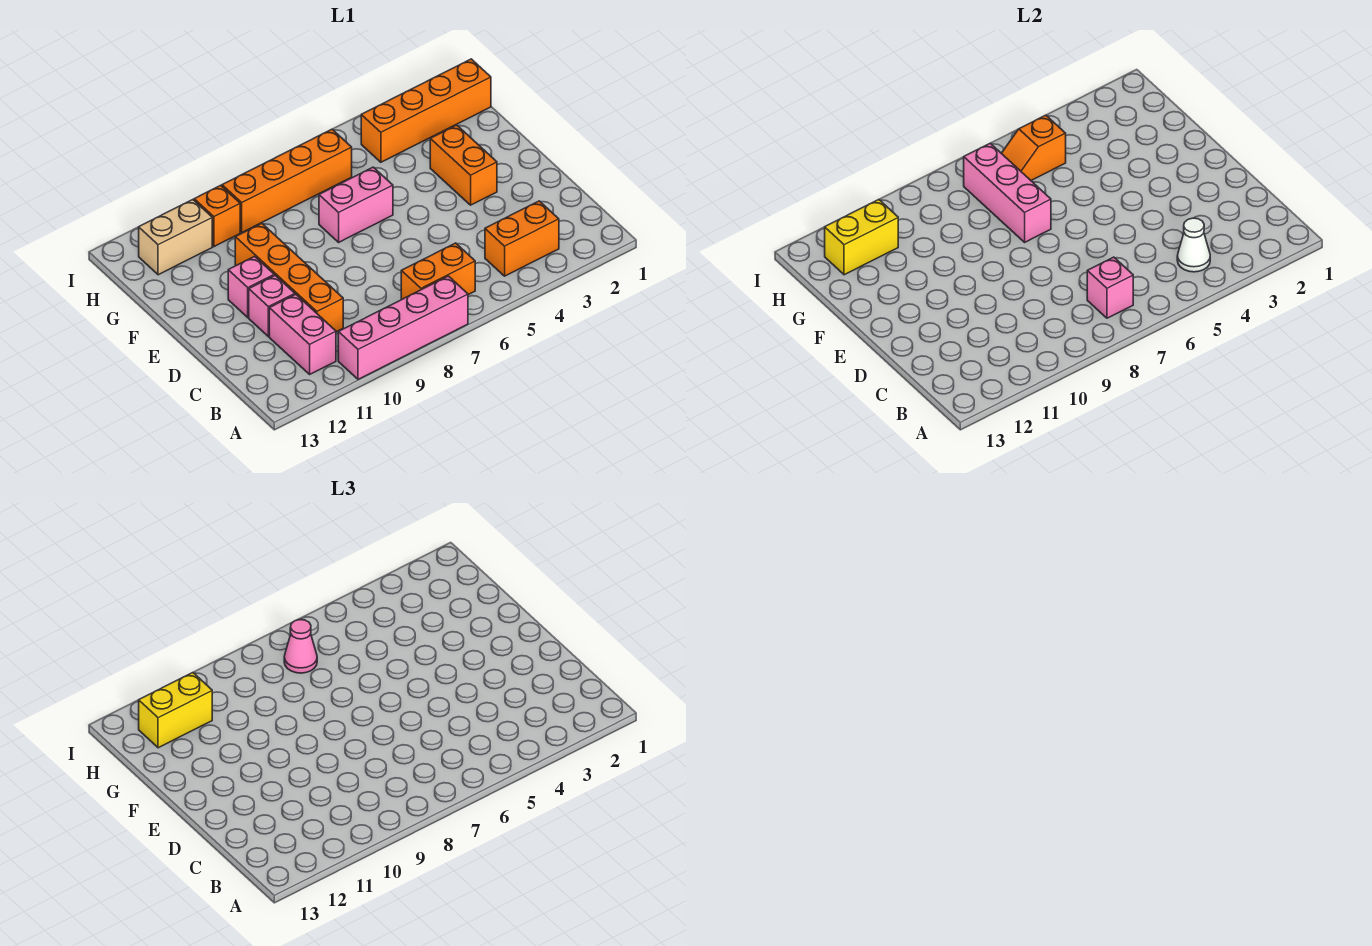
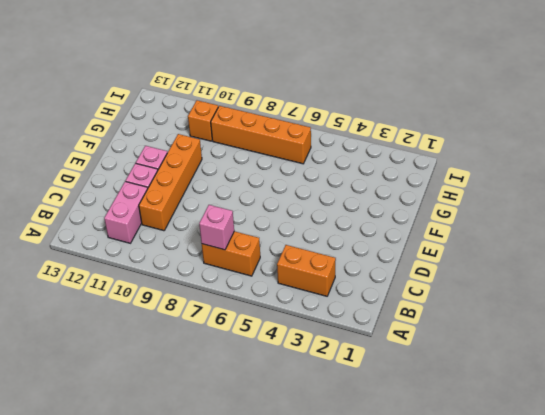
none -> pink 1x4 brick [338,276,468,379]
none -> orange 1x2 brick [430,125,497,205]
none -> pink 1x2 brick [319,167,393,242]

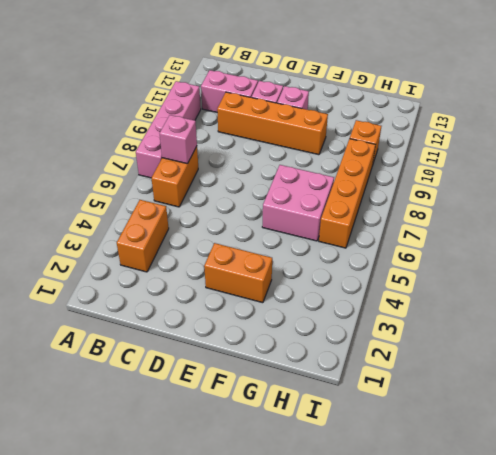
pink 2x2 brick [262,165,334,241] -> pink 1x2 brick [319,167,393,242]
none -> orange 1x4 brick [361,59,491,162]
none -> tan 1x2 brick [139,200,212,275]
none -> white 1x1 cone [1177,218,1210,272]

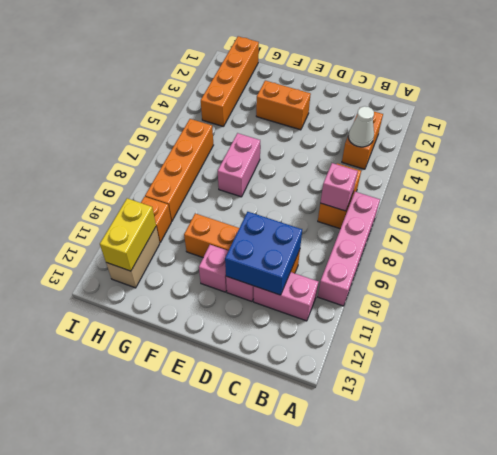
blue 2x2 brick [225,212,302,295] -> none
none -> pink 1x3 brick [964,143,1051,242]
none -> orange 1x2 slope [1001,115,1066,180]
none -> pink 1x1 cone [284,620,317,673]

